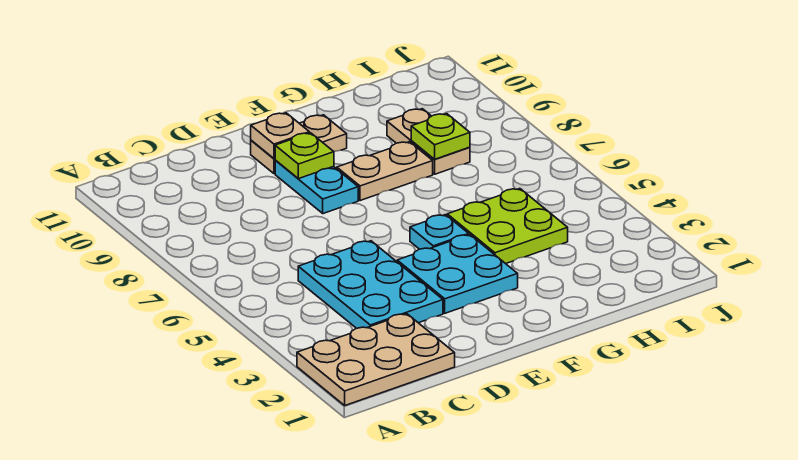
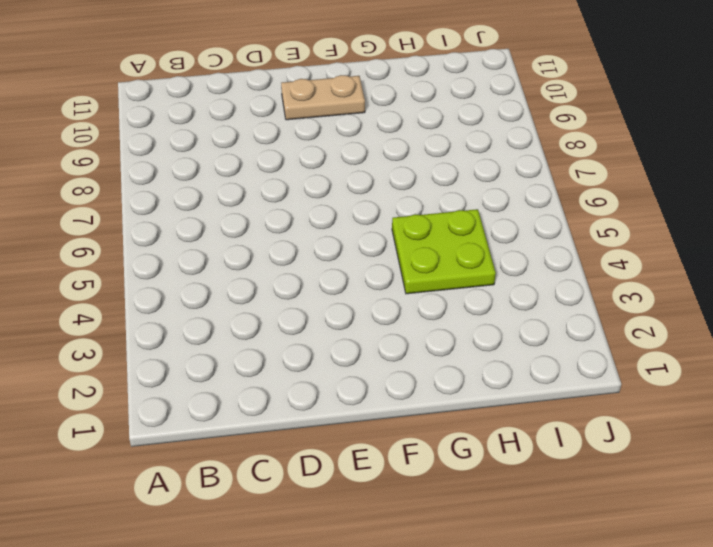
none -> tan 2x3 plate [297,314,455,405]
none -> cyan 2x3 plate [298,241,443,328]
none -> cyan 2x2 plate [397,235,518,313]

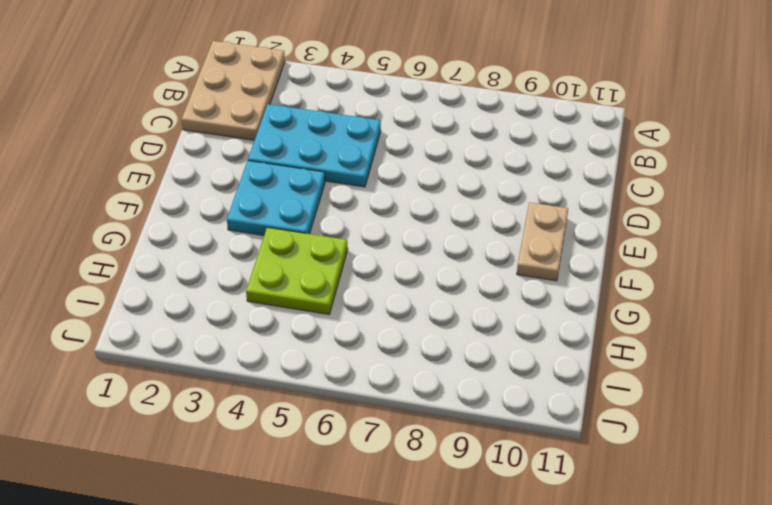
none -> cyan 1x2 plate [275,160,358,214]
none -> cyan 1x1 plate [410,215,469,249]
none -> tan 1x2 plate [337,142,433,201]

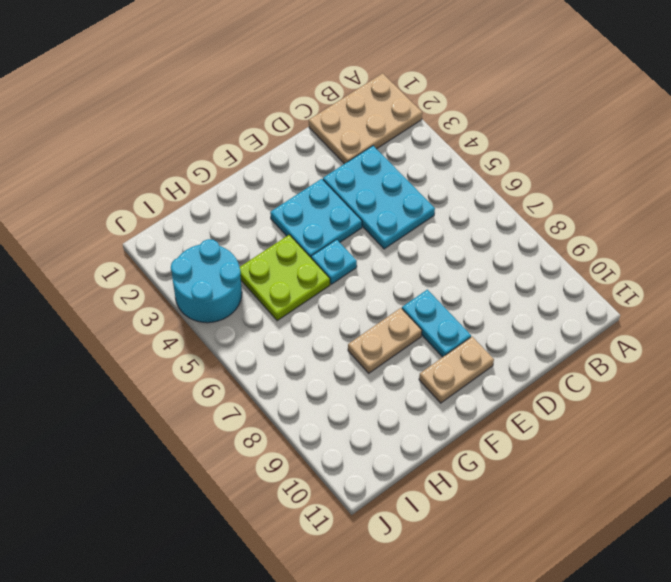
cyan 2x2 round brick [171,239,242,323] -> none
none -> tan 1x2 plate [387,109,470,174]
none -> lime 1x1 plate [275,133,334,179]
none -> tan 1x1 plate [251,113,309,159]

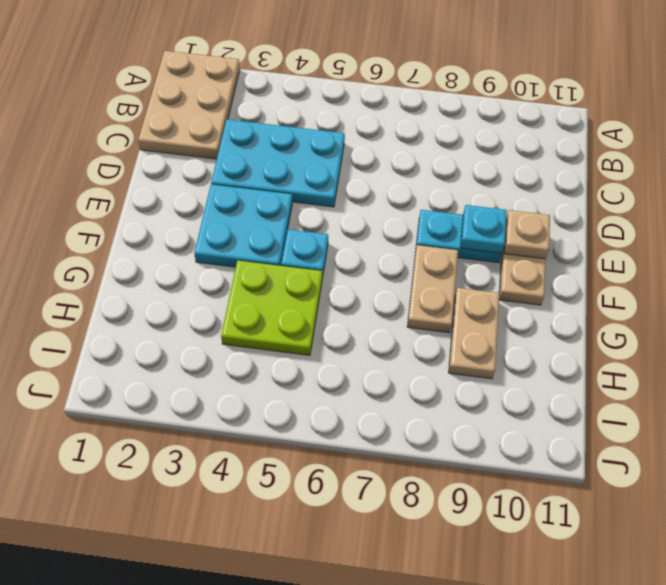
cyan 1x1 plate [461,205,507,254] -> lime 1x1 plate [275,133,334,179]
tan 1x2 plate [449,288,500,379] -> tan 1x2 plate turned to [387,109,470,174]
none -> lime 1x1 plate [411,114,470,159]

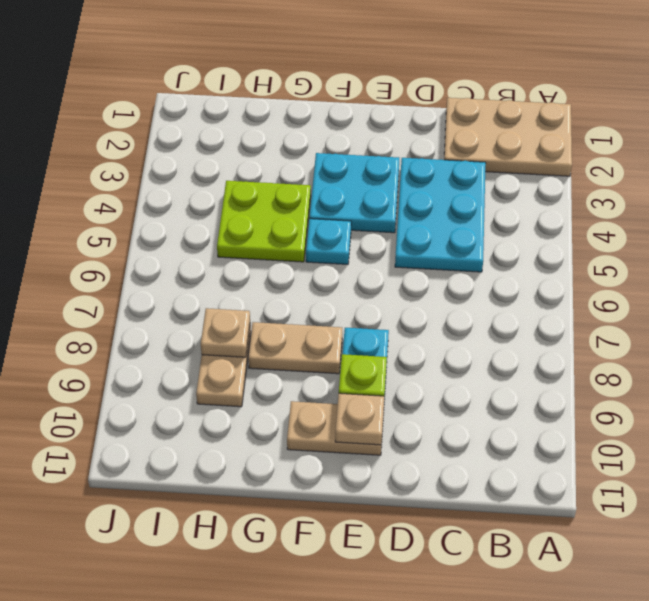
tan 1x1 plate [201,308,250,357] -> lime 1x1 plate [411,114,470,159]

